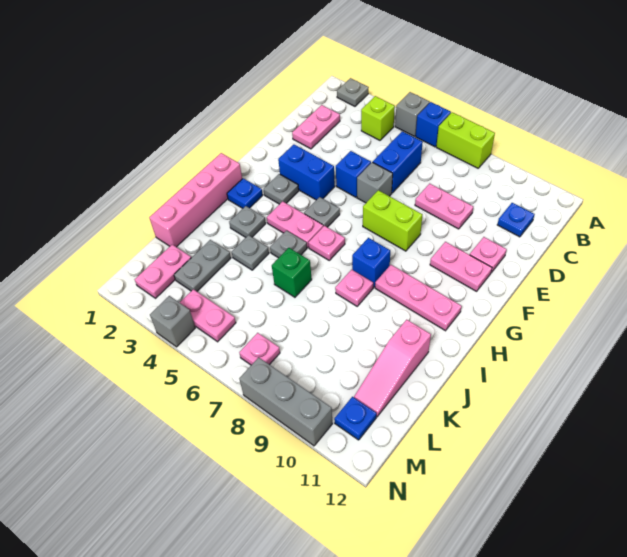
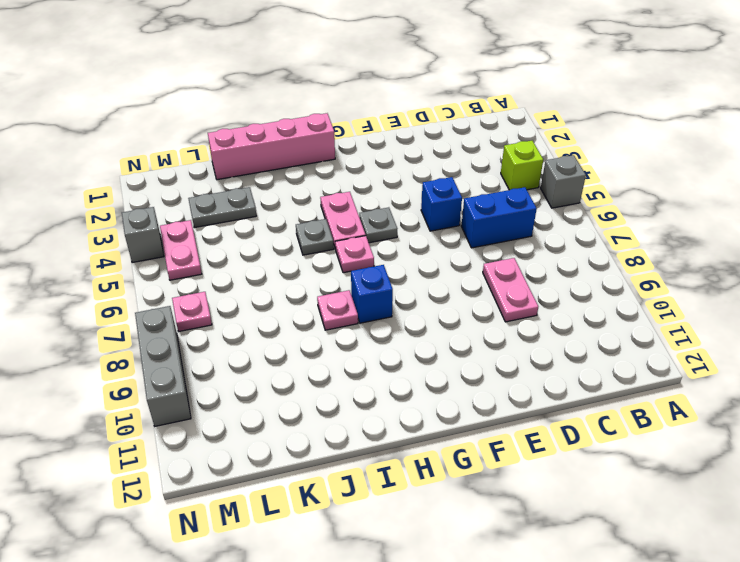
none -> grey 1x1 plate [337,78,369,106]
none -> blue 1x1 brick [416,102,451,147]
none -> lime 1x2 brick [436,112,495,168]
none -> pink 1x2 plate [292,105,340,149]

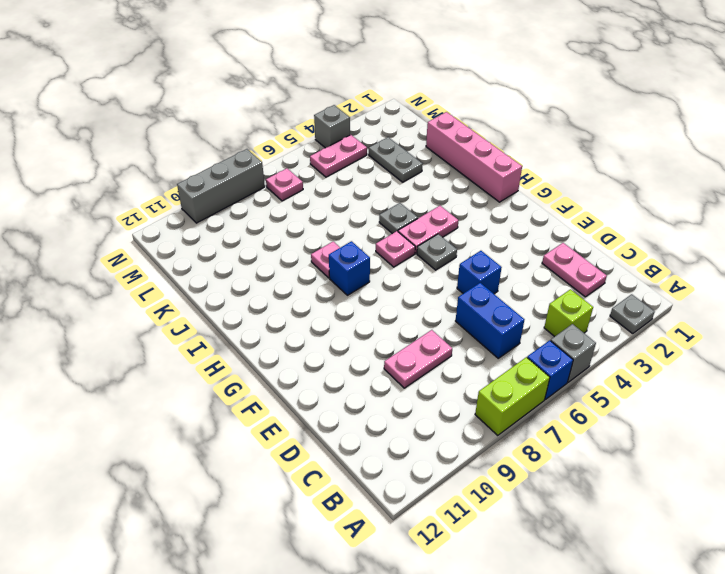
none -> blue 1x1 plate [497,203,535,237]
none -> grey 1x1 brick [357,162,393,203]
none -> pink 1x1 plate [470,237,507,273]
none -> blue 1x2 brick [278,145,335,200]

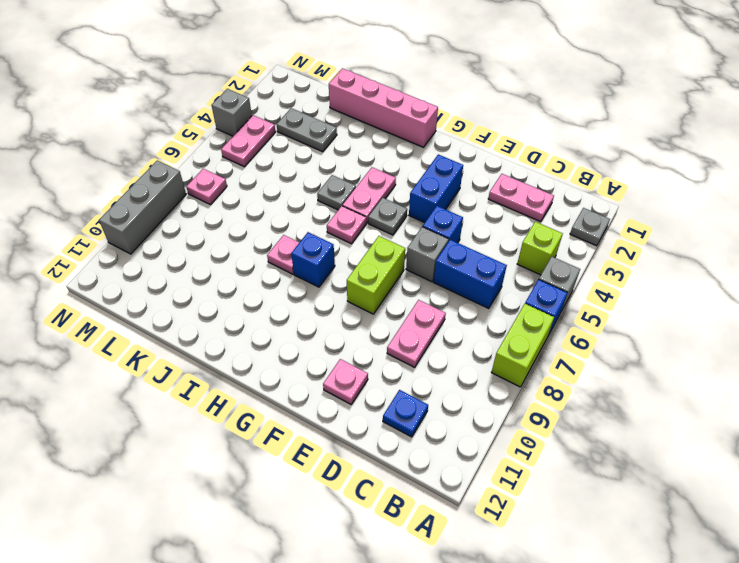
none -> pink 1x2 plate [430,242,492,291]
none -> grey 1x1 plate [264,174,299,204]
none -> blue 1x1 plate [227,178,263,208]
none -> pink 1x3 plate [375,265,462,331]

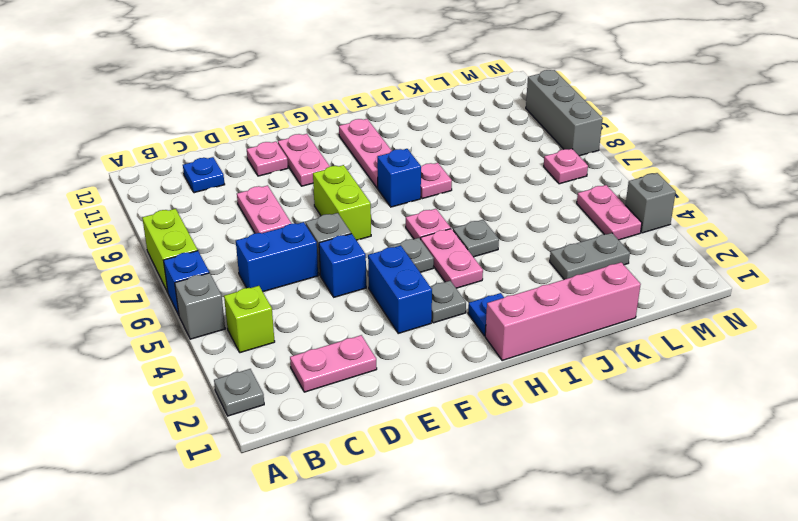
none -> grey 1x1 plate [229,206,266,238]
none -> grey 1x1 plate [232,235,269,270]
none -> green 1x1 brick [272,248,312,297]
none -> pink 1x3 slope [354,320,431,417]

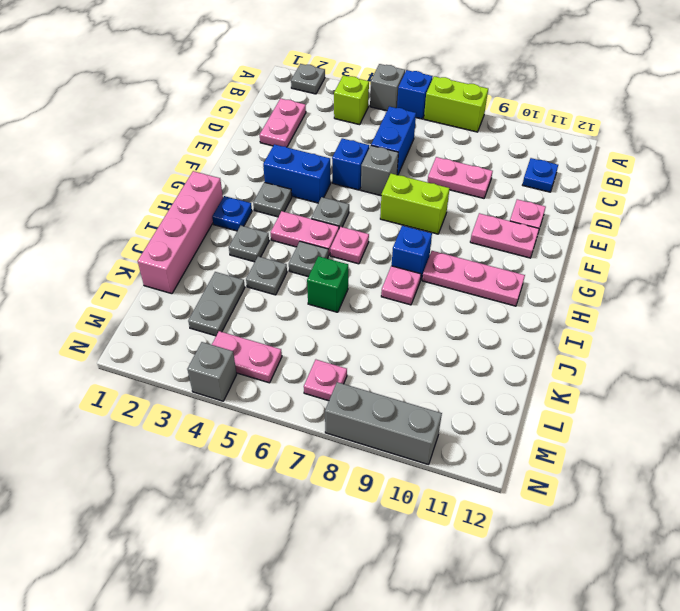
none -> pink 1x3 slope [354,320,431,417]
none -> pink 1x2 plate [135,244,191,298]
none -> blue 1x1 plate [334,397,377,440]

